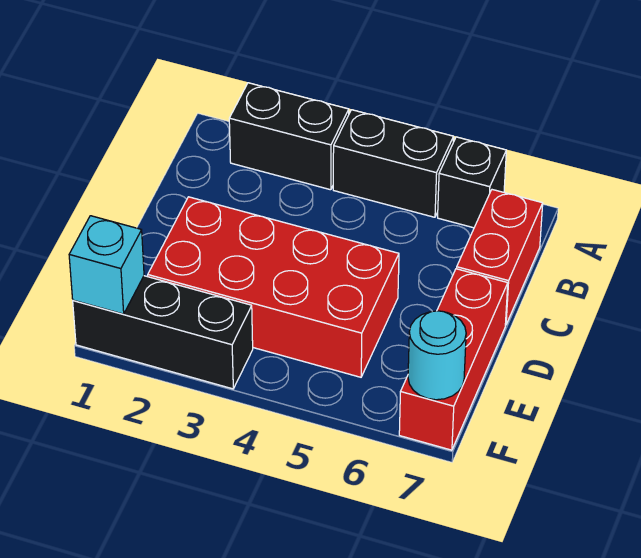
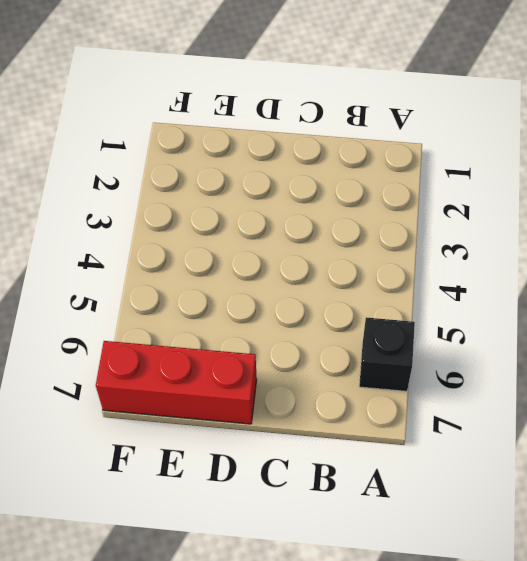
none -> black 1x2 brick [229,83,349,190]
none -> black 1x2 brick [333,110,453,217]

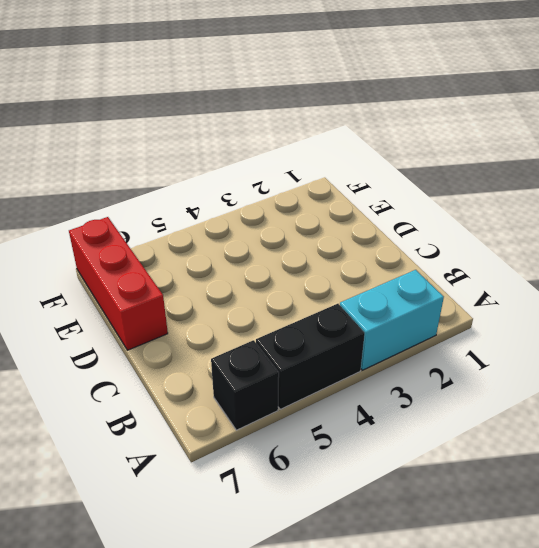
cyan 1x2 brick [340,270,444,370] -> black 1x2 brick [229,83,349,190]
none -> red 1x2 brick [457,190,543,325]
none -> red 2x4 brick [148,197,399,377]

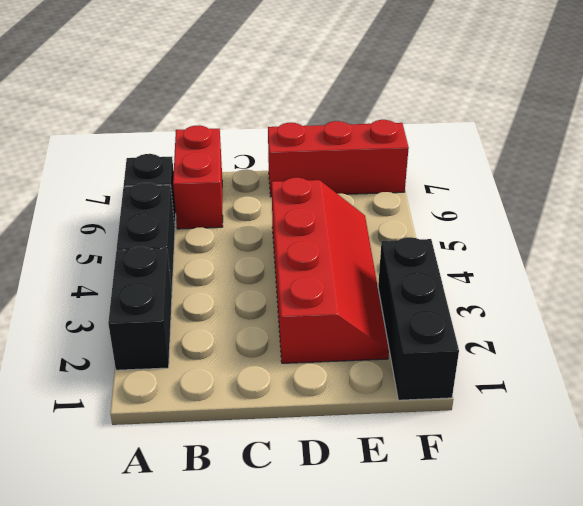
red 1x2 brick [173,126,223,229] -> red 1x2 brick turned to [457,190,543,325]
red 2x4 slope [272,178,389,363] -> red 2x4 brick [148,197,399,377]
none -> cyan 1x1 brick [69,216,144,314]
none -> cyan 1x1 round brick [408,311,466,400]

